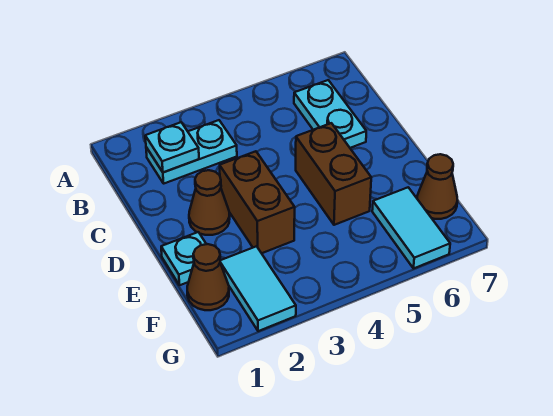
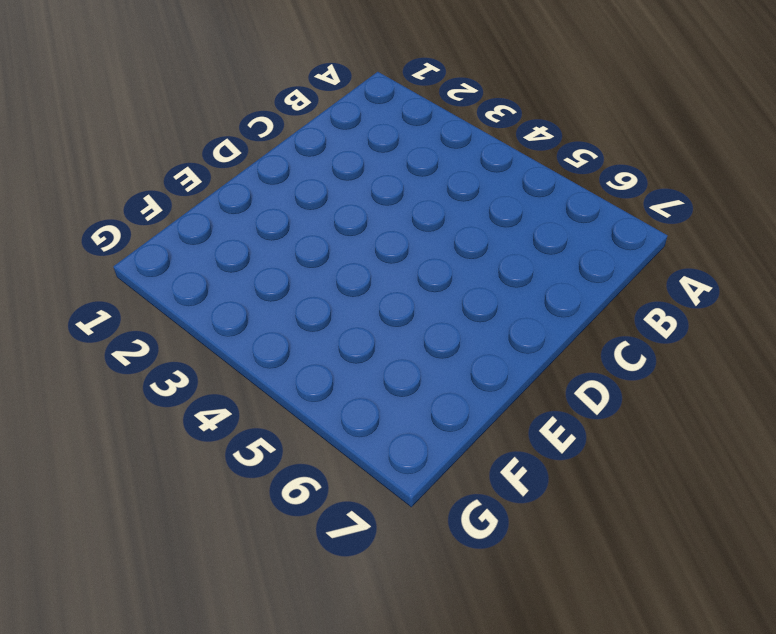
none -> cyan 1x2 plate [146,120,237,183]
none -> cyan 1x2 plate [294,80,366,148]

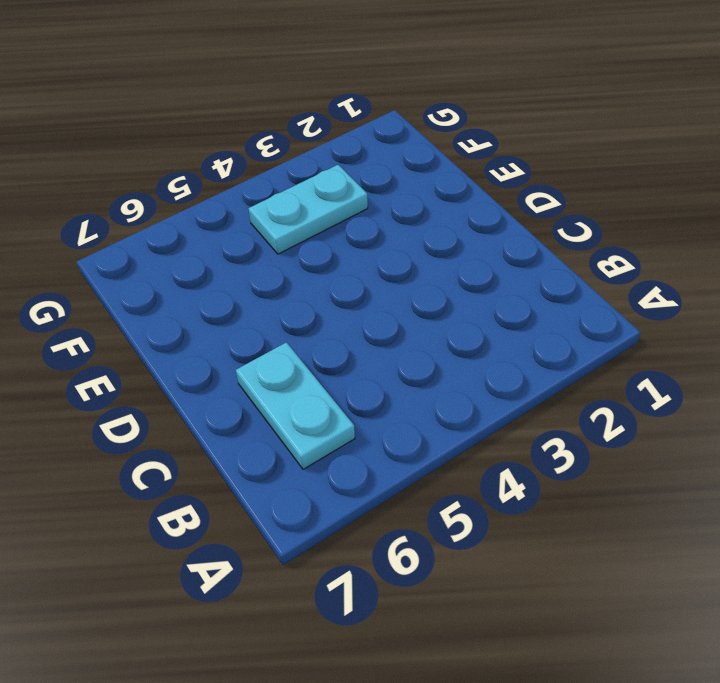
cyan 1x2 plate [248,165,368,254] -> cyan 1x2 plate moved to [146,120,237,183]
none -> brown 1x1 cone [189,170,230,235]
none -> brown 1x2 brick [220,151,295,253]

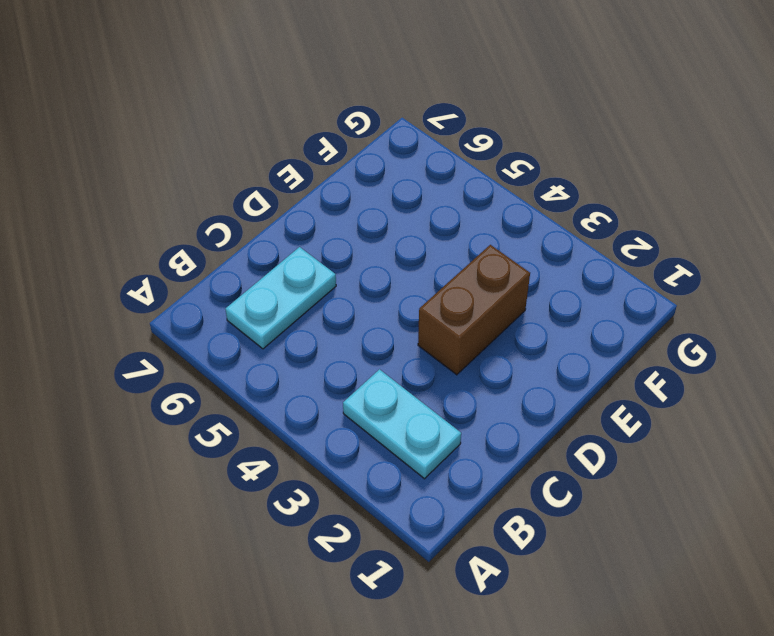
none -> brown 1x1 cone [189,170,230,235]
none -> brown 1x2 brick [296,123,371,225]

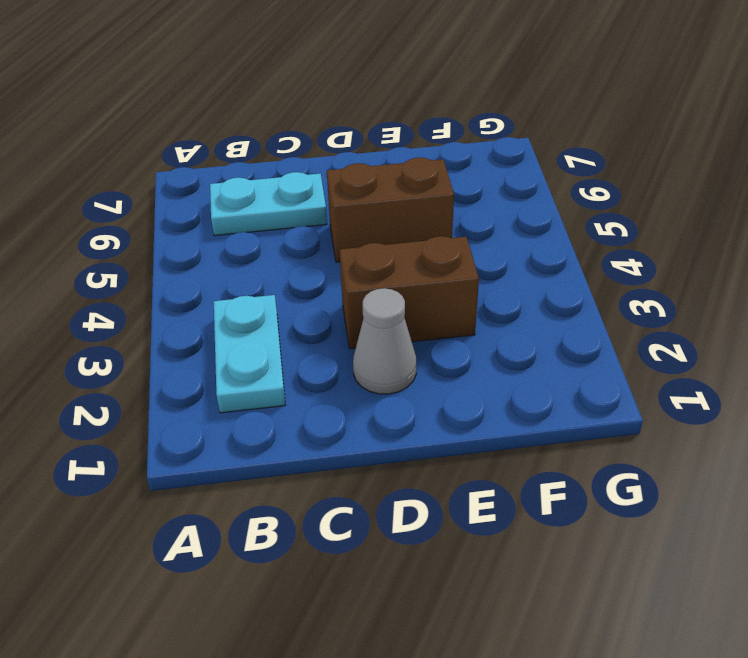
grey 1x1 cone [353,288,416,394] -> brown 1x1 cone [189,170,230,235]
none -> cyan 1x1 plate [161,232,206,285]
none -> brown 1x1 cone [187,244,229,310]

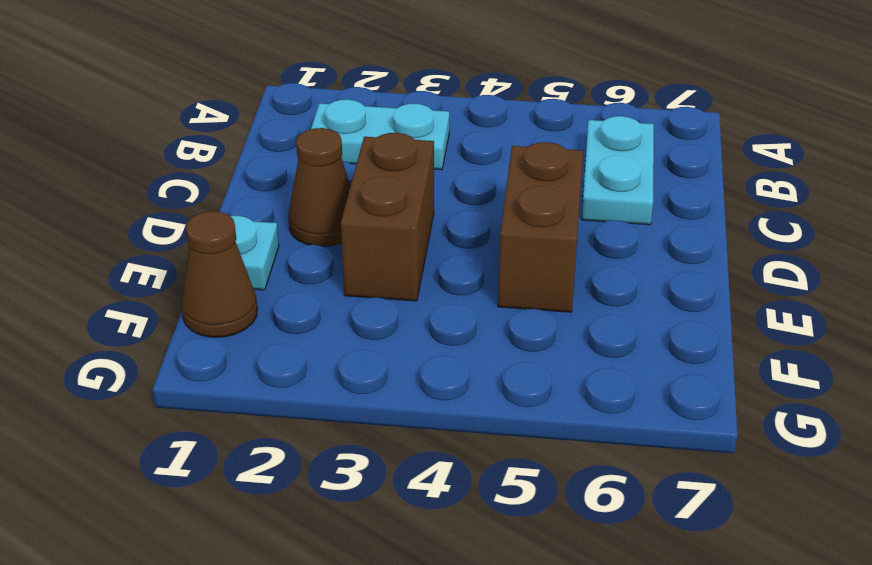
none -> cyan 1x2 tile [220,246,296,331]
none -> cyan 1x2 tile [372,187,450,269]

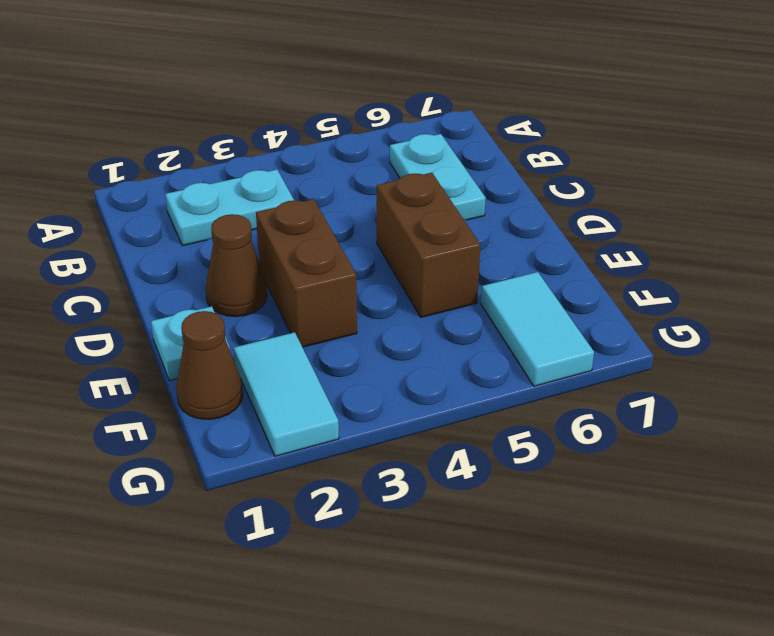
none -> brown 1x1 cone [417,154,458,219]
none -> cyan 1x1 plate [145,122,199,172]

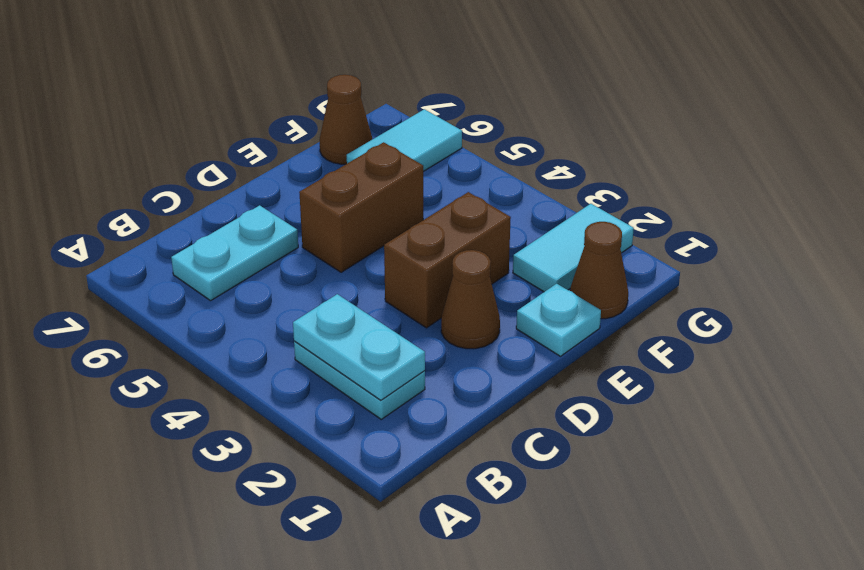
cyan 1x2 plate [293,294,425,400] -> cyan 1x1 plate [145,122,199,172]

